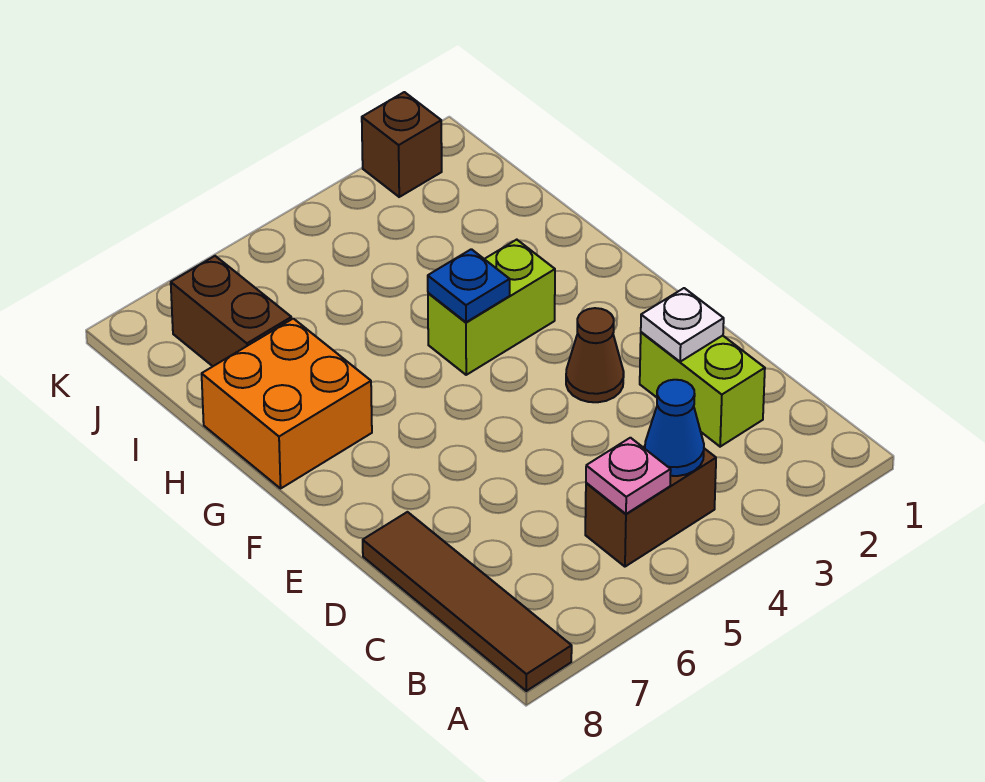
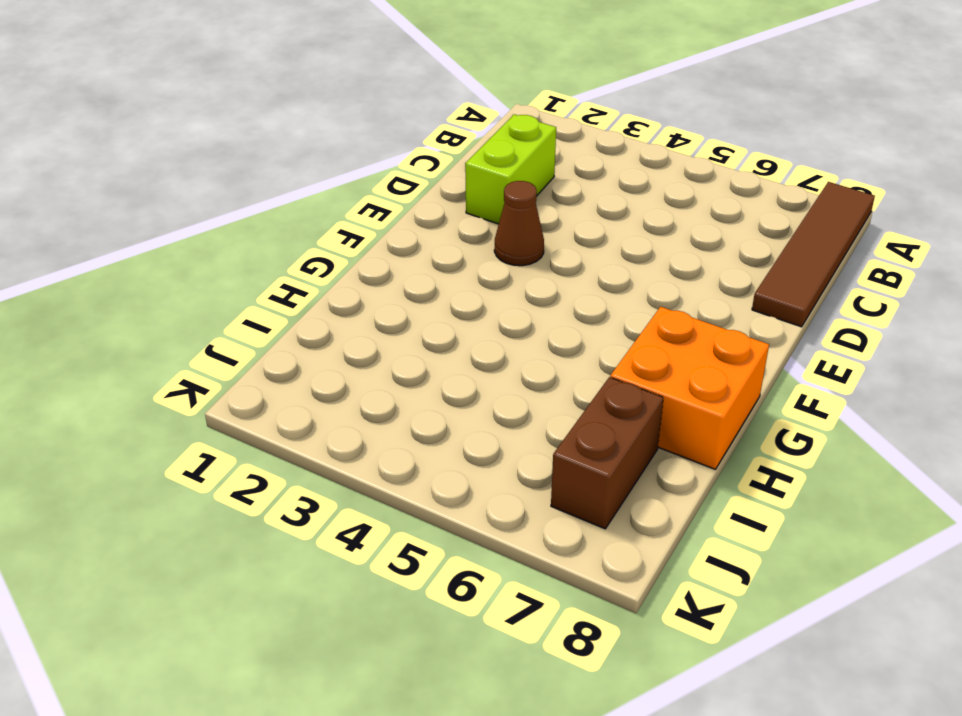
none -> brown 1x2 brick [585,446,716,567]
none -> lime 1x2 brick [428,240,555,375]
none -> brown 1x1 brick [362,92,442,197]

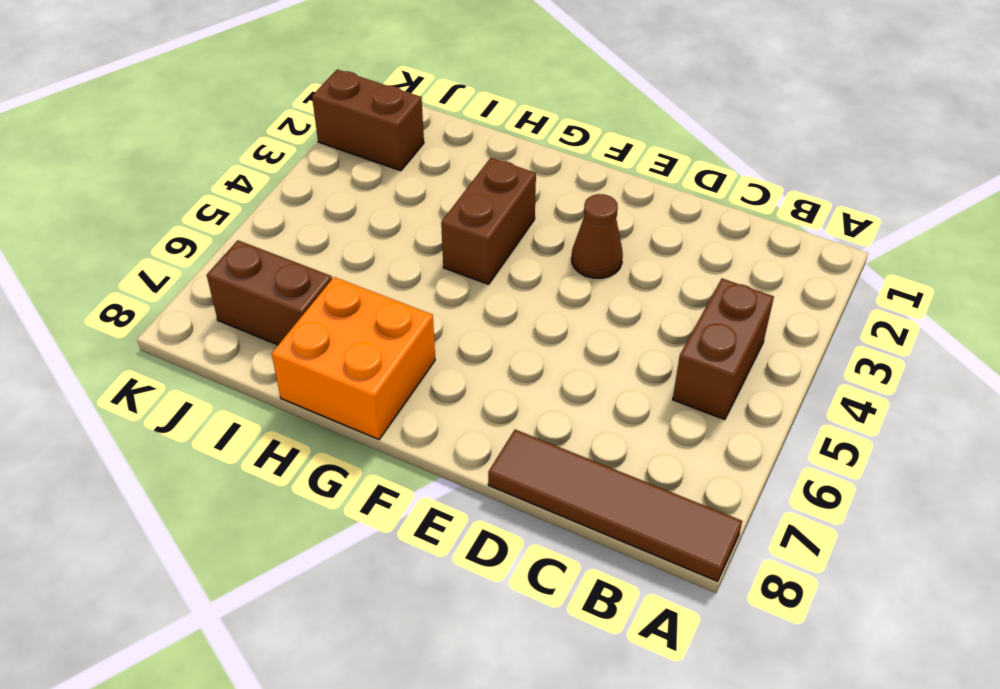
brown 1x2 brick [441,158,536,284] -> lime 1x2 brick [428,240,555,375]
brown 1x2 brick [312,69,424,171] -> brown 1x1 brick [362,92,442,197]
none -> lime 1x2 brick [640,332,765,447]
none -> blue 1x1 cone [645,380,704,476]
none -> pink 1x1 plate [586,438,671,514]

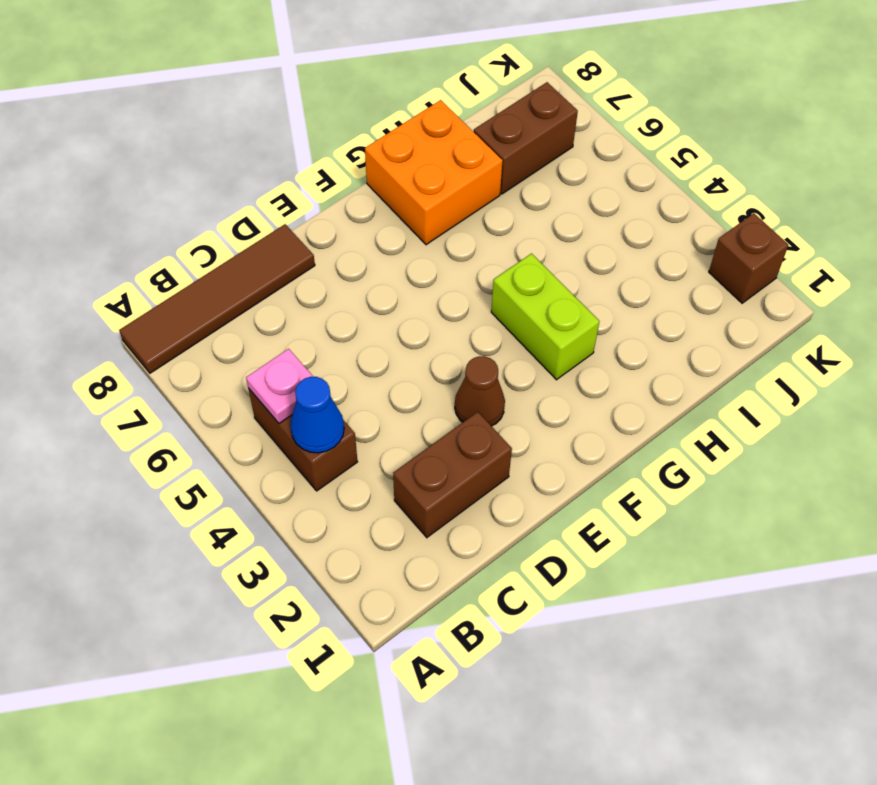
brown 1x2 brick [393,412,512,537] -> lime 1x2 brick [640,332,765,447]
none -> white 1x1 plate [641,288,724,362]
none -> blue 1x1 plate [428,249,510,322]

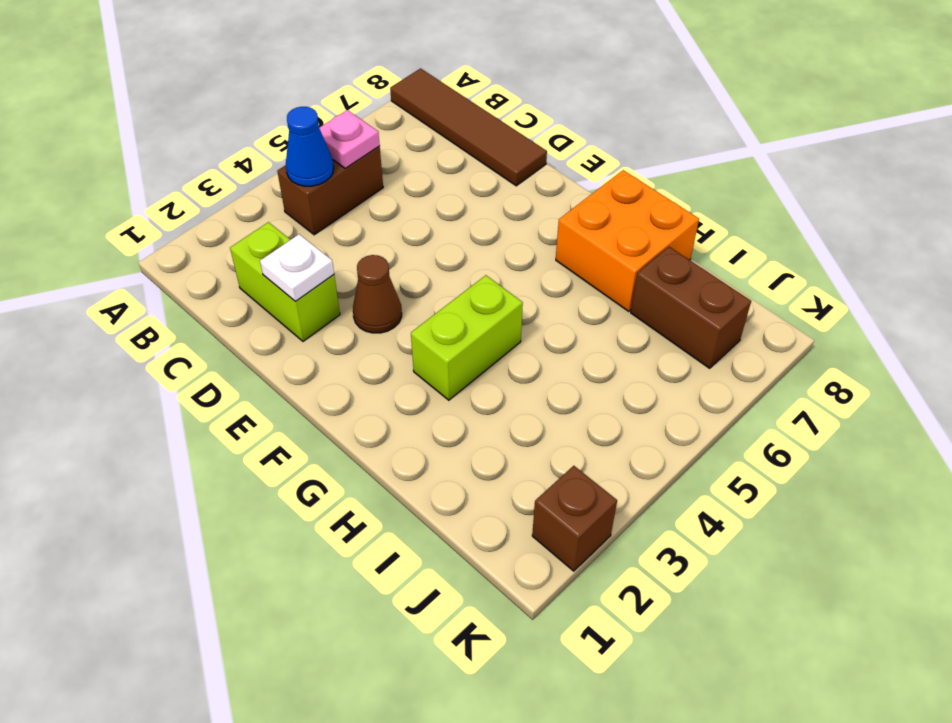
none -> blue 1x1 plate [428,249,510,322]

